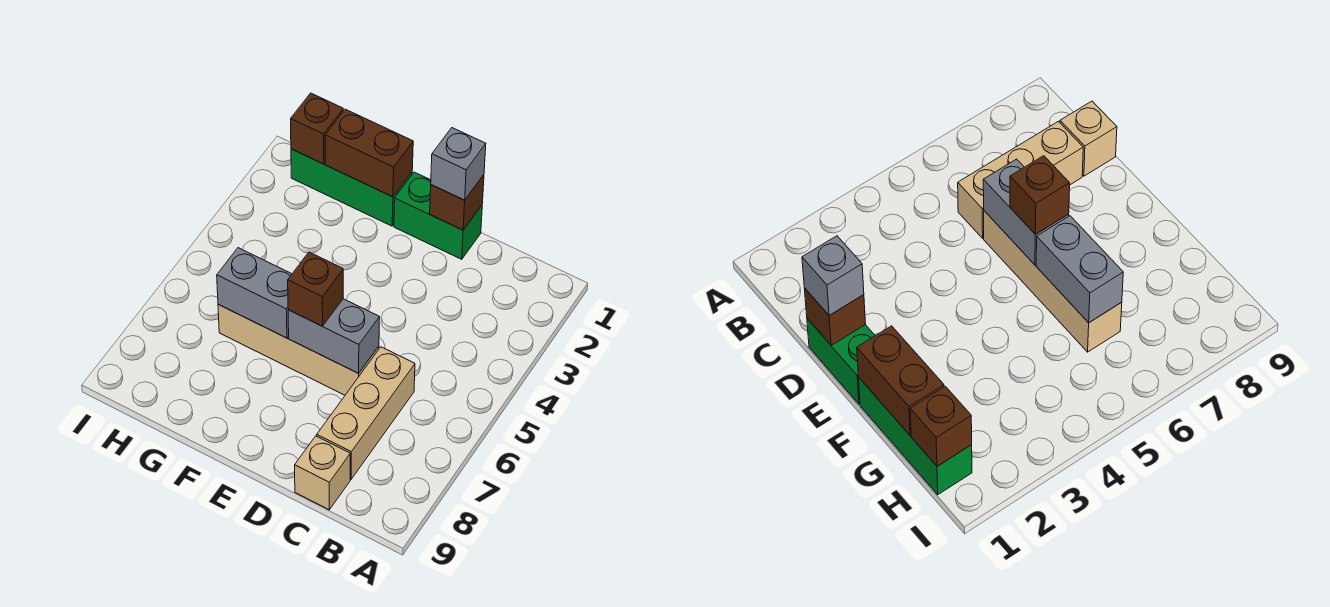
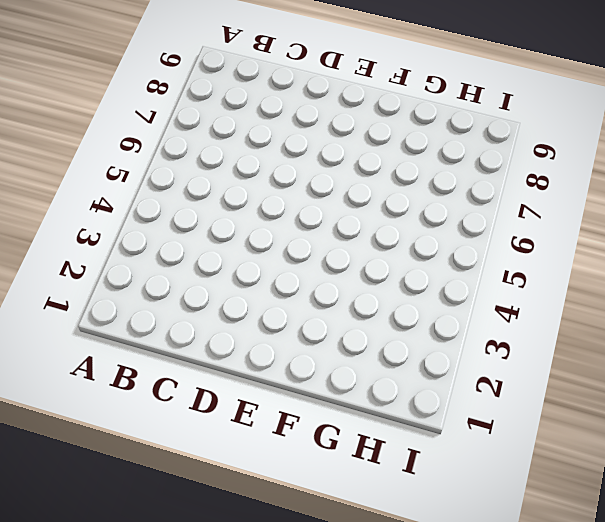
none -> tan 1x3 brick [317,347,415,479]
none -> tan 1x1 brick [295,436,350,510]
none -> green 1x2 brick [394,172,482,259]

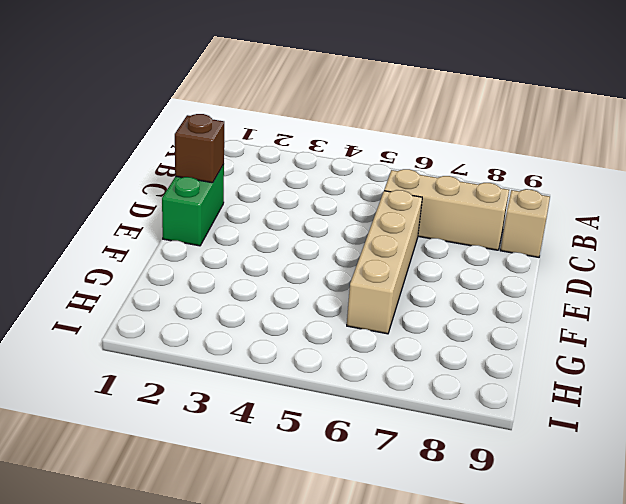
none -> green 1x3 brick [291,149,412,226]
none -> grey 1x2 brick [288,299,380,373]
none -> brown 1x2 brick [325,109,413,197]

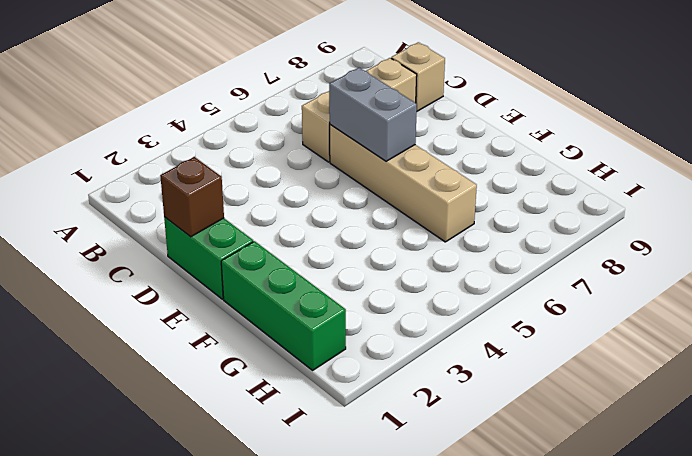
none -> brown 1x2 brick [325,109,413,197]
none -> grey 1x2 brick [217,248,292,338]
none -> brown 1x1 brick [291,93,343,164]

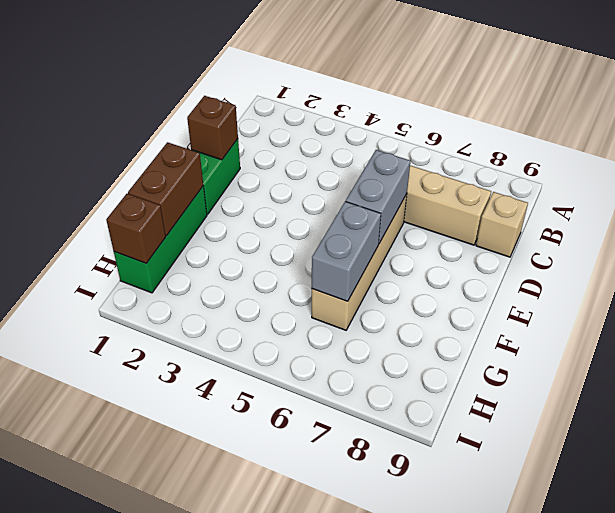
none -> grey 1x1 brick [431,128,486,200]
none -> brown 1x1 brick [288,252,343,326]

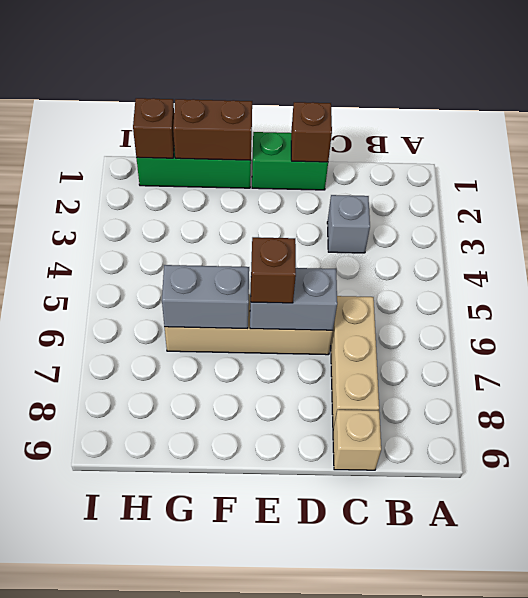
grey 1x1 brick [327,195,370,253] -> grey 1x1 brick moved to [431,128,486,200]

